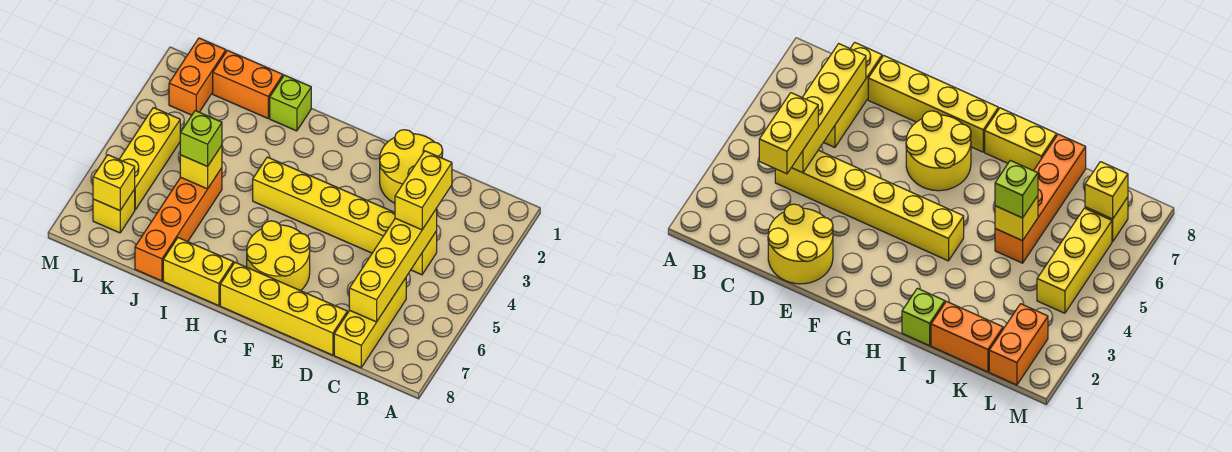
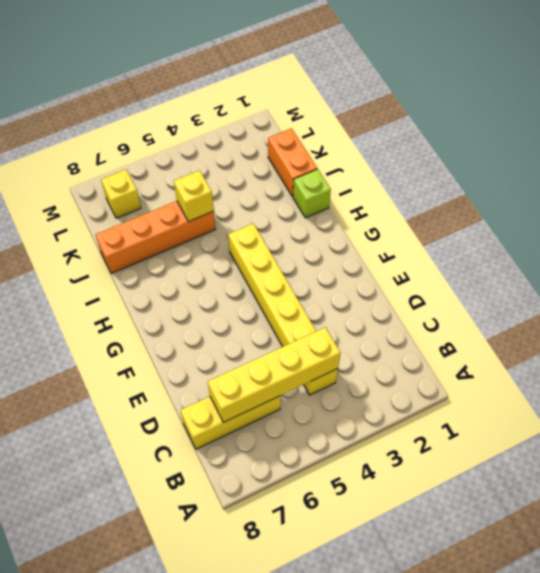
none -> yellow 2x2 round brick [380,130,443,203]
none -> yellow 1x4 brick [220,262,347,355]
none -> yellow 2x2 round brick [247,221,310,291]

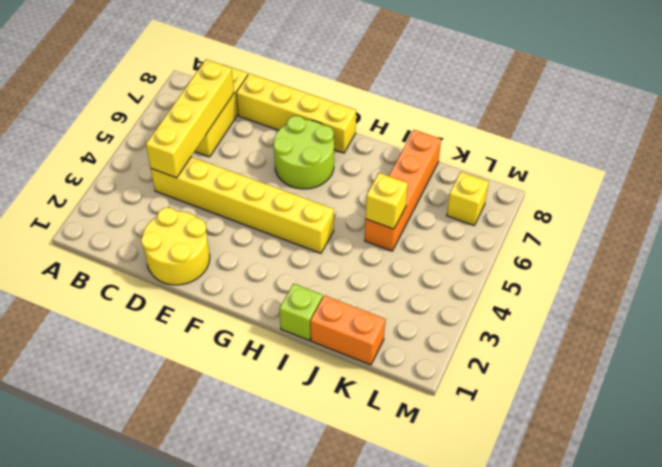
lime 2x2 round brick [274,116,334,189] -> yellow 2x2 round brick [247,221,310,291]
none -> yellow 1x2 brick [163,238,233,306]
none -> orange 1x2 brick [169,38,226,115]
none -> yellow 1x3 brick [119,108,181,210]

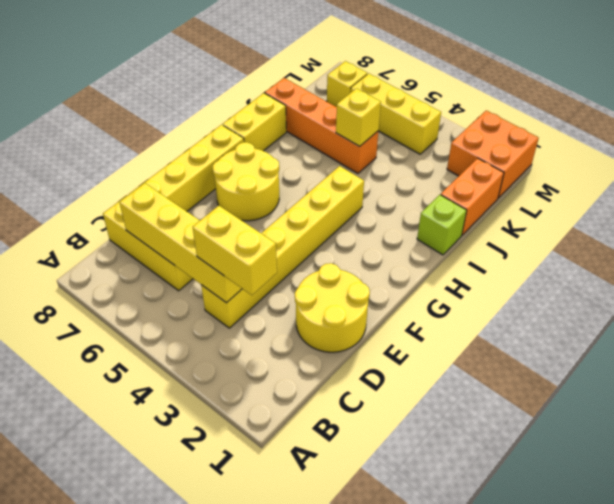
orange 2x2 brick [447,110,539,198] -> orange 1x2 brick [169,38,226,115]
none -> yellow 1x1 brick [93,155,135,211]
none -> lime 1x1 brick [180,111,222,167]

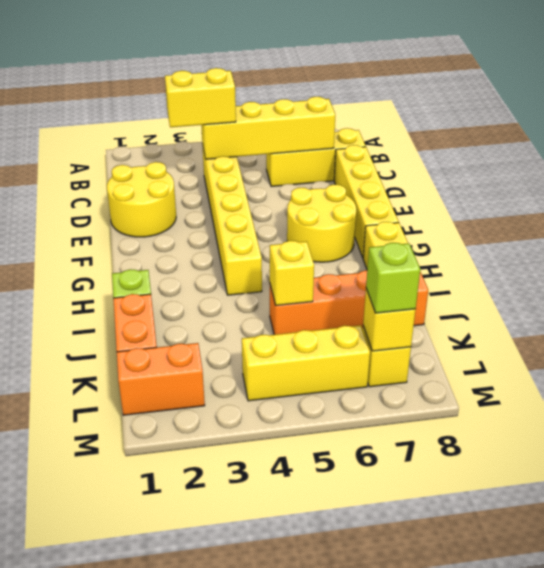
lime 1x1 brick [366,243,420,313] -> lime 1x1 brick moved to [180,111,222,167]

